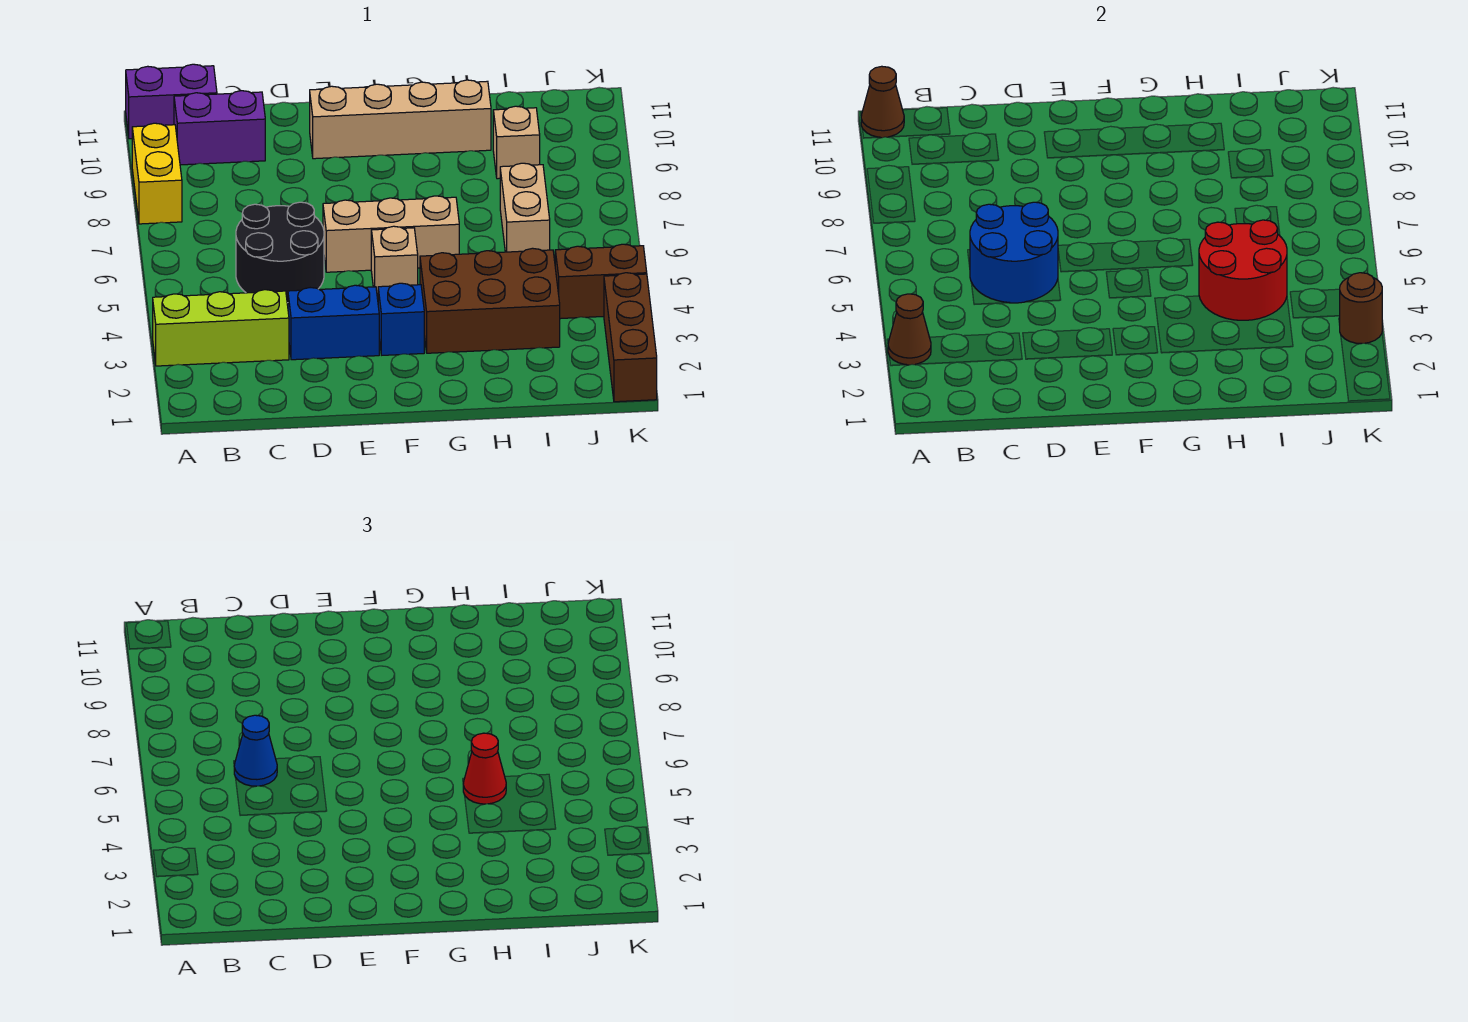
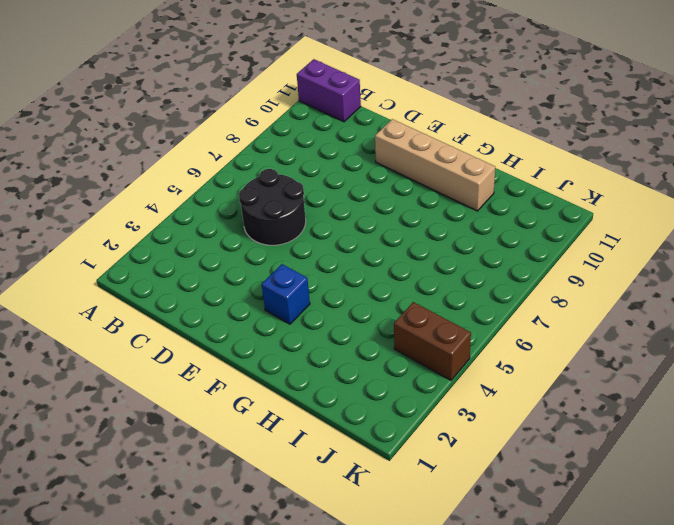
none -> lime 1x3 brick [153,290,289,366]
none -> yellow 1x2 brick [132,123,182,224]
none -> purple 1x2 brick [174,91,265,165]

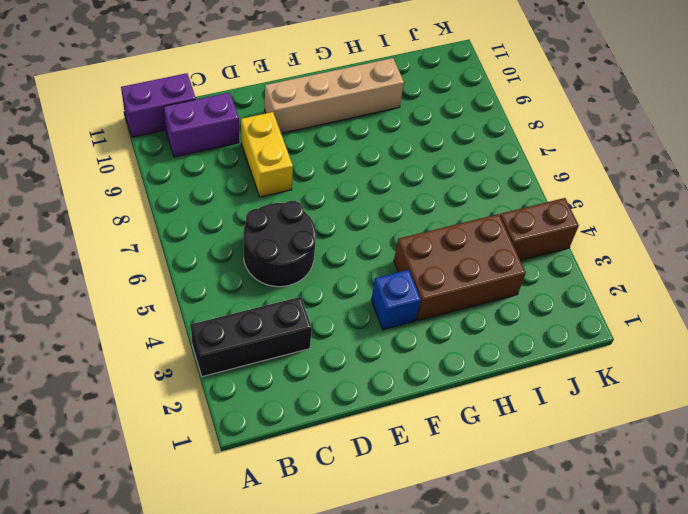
black 1x3 brick [191,297,312,377] -> lime 1x3 brick [153,290,289,366]
yellow 1x2 brick [241,112,293,197] -> yellow 1x2 brick moved to [132,123,182,224]
none -> blue 1x2 brick [288,285,379,360]
none -> tan 1x3 brick [323,196,459,272]
none -> tan 1x1 brick [371,226,418,299]

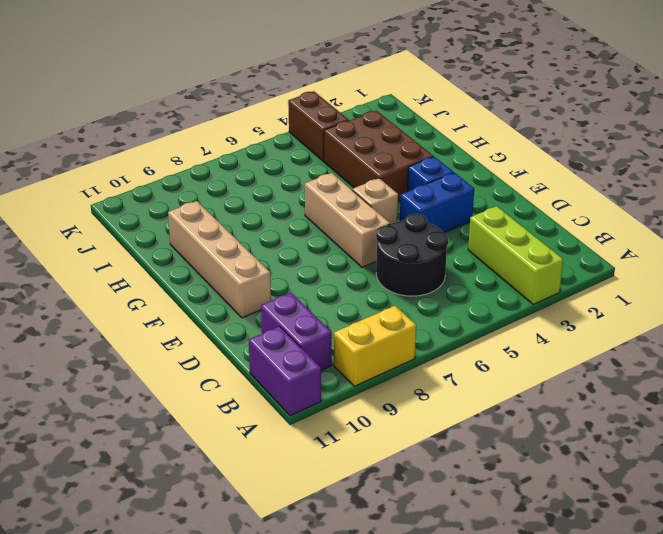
blue 1x2 brick [400,173,474,233] -> blue 1x2 brick turned to [288,285,379,360]
none -> tan 1x2 brick [500,163,550,252]
none -> tan 1x1 brick [493,106,540,179]
none -> brown 1x3 brick [604,273,657,402]

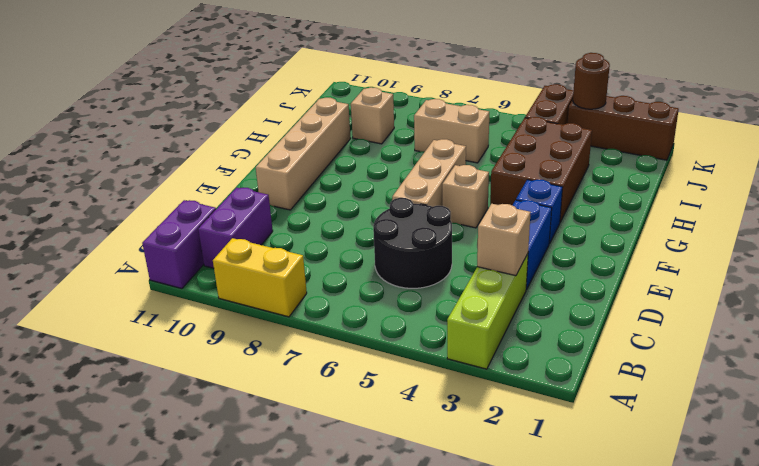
tan 1x1 brick [477,204,531,276] -> none
none -> brown 1x1 cone [888,294,931,365]
none -> brown 1x1 cone [861,66,904,138]
none -> blue 2x2 round brick [970,202,1058,303]

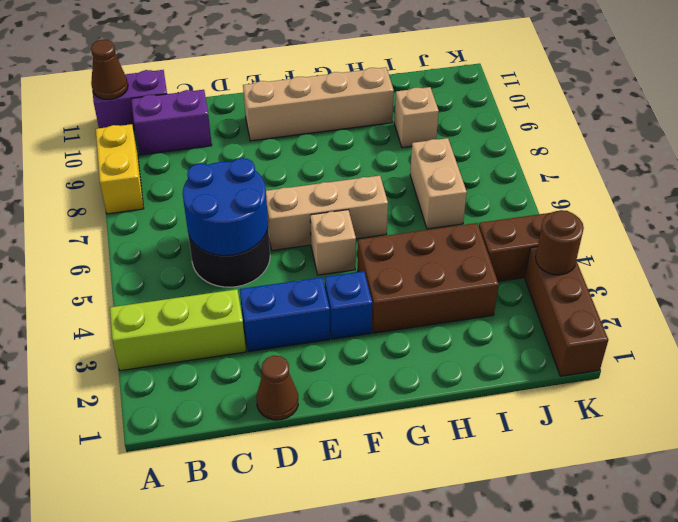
brown 1x1 cone [257,356,298,420] -> brown 1x1 cone moved to [888,294,931,365]
none -> red 2x2 round brick [1199,220,1287,320]
none -> blue 1x1 cone [234,715,277,786]
none -> red 1x1 cone [463,733,506,804]

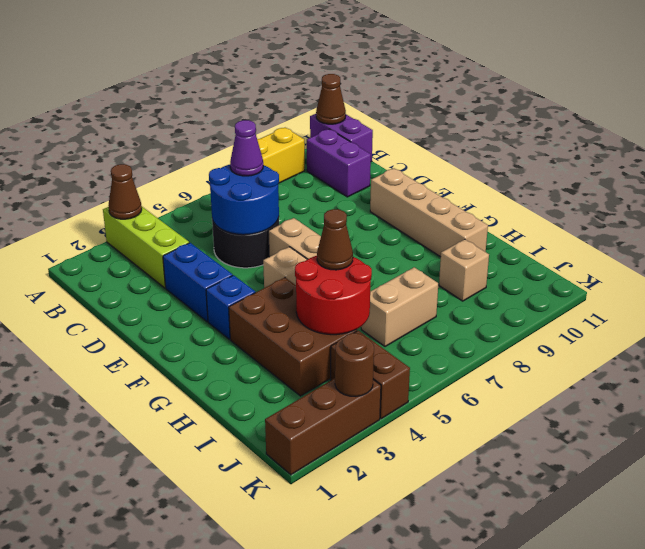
purple 1x1 cone [230,120,263,176] -> blue 1x1 cone [234,715,277,786]
brown 1x1 cone [317,209,353,270] -> red 1x1 cone [463,733,506,804]

